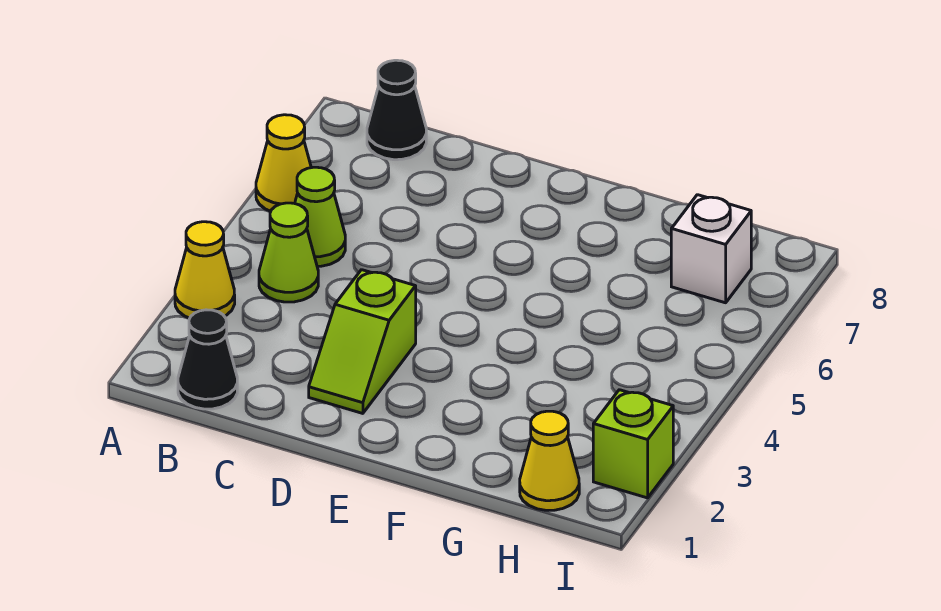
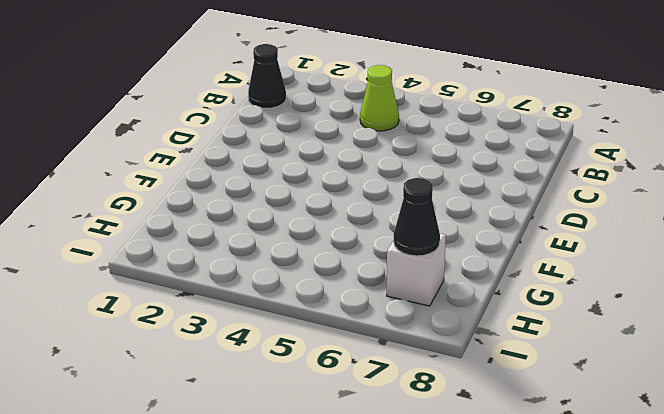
black 1x1 cone [394,178,440,256] -> black 1x1 cone moved to [367,60,426,160]
none -> yellow 1x1 cone [175,222,235,318]
none -> yellow 1x1 cone [256,115,311,211]

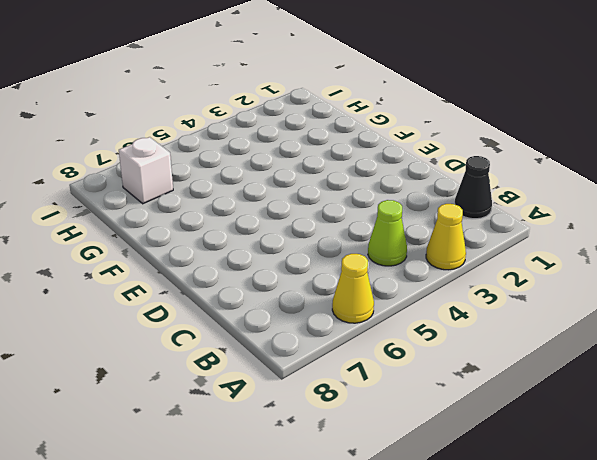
none -> lime 1x1 cone [295,167,345,266]
none -> black 1x1 cone [367,60,426,160]

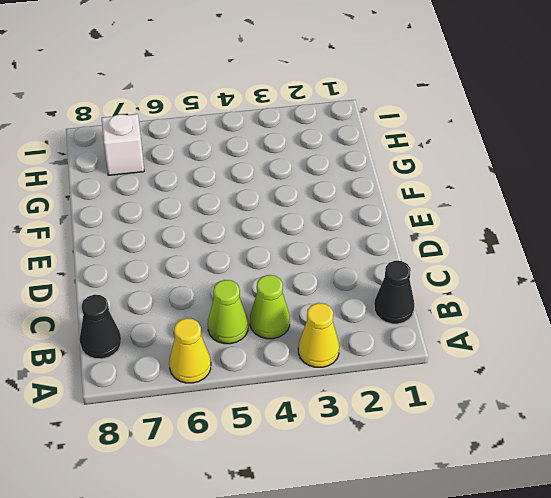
none -> lime 1x2 slope [309,270,416,413]
none -> yellow 1x1 cone [520,411,579,510]

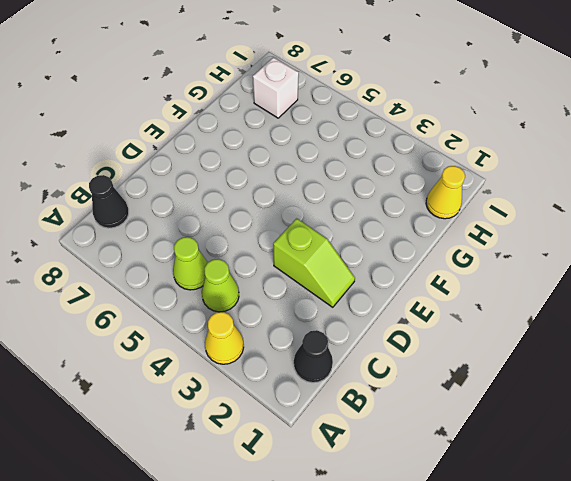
none -> yellow 1x1 cone [256,115,311,211]
none -> lime 1x1 brick [593,390,673,498]

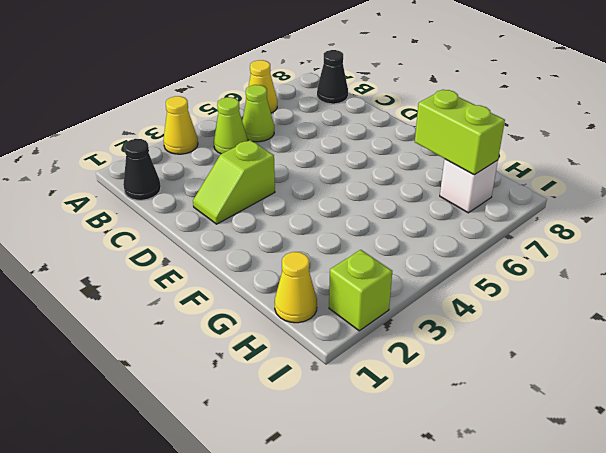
lime 1x2 brick [415,90,505,175] -> none

